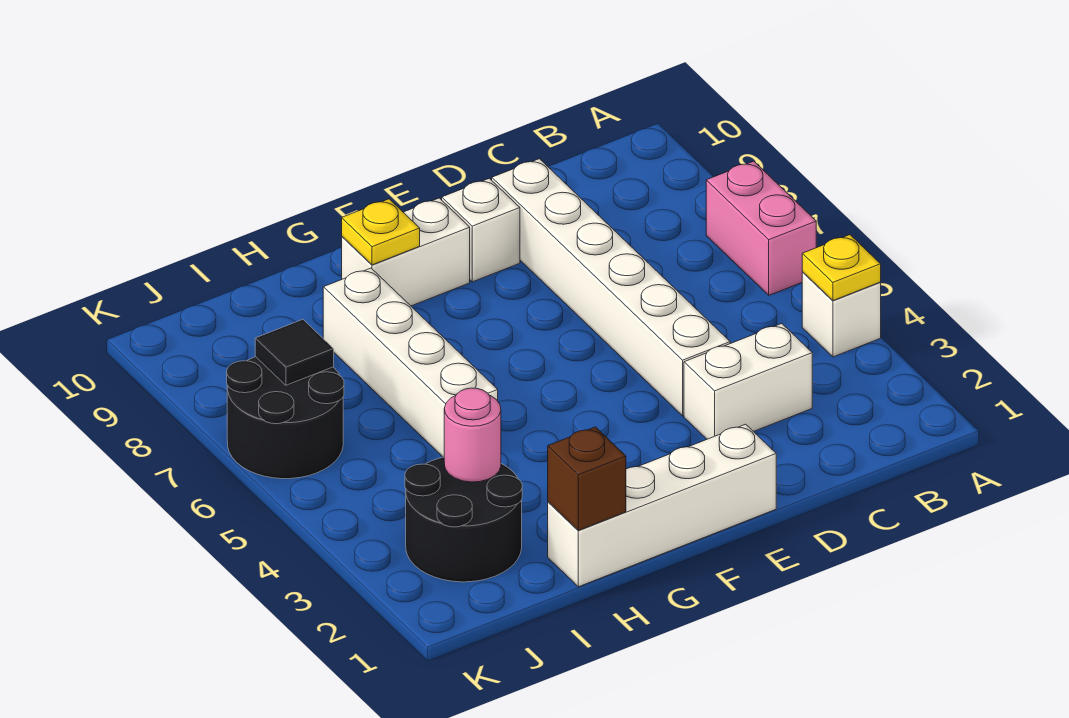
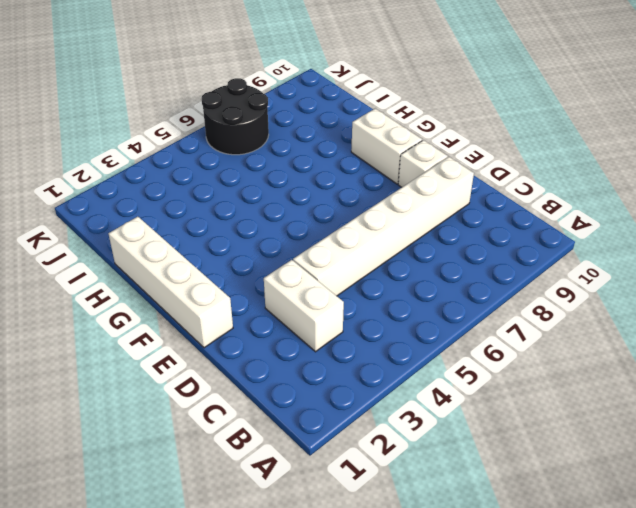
none -> white 1x1 brick [802,272,881,357]
none -> pink 1x2 brick [706,161,816,295]
none -> white 1x4 brick [323,268,498,457]

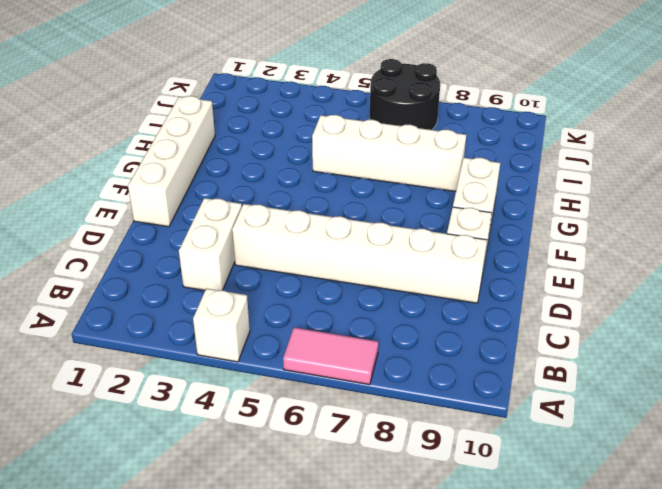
pink 1x2 tile [283,327,378,385] -> pink 1x2 brick [706,161,816,295]
none -> black 2x2 round brick [405,457,522,582]
none -> yellow 1x1 plate [802,235,881,300]
none -> yellow 1x1 plate [342,199,420,265]

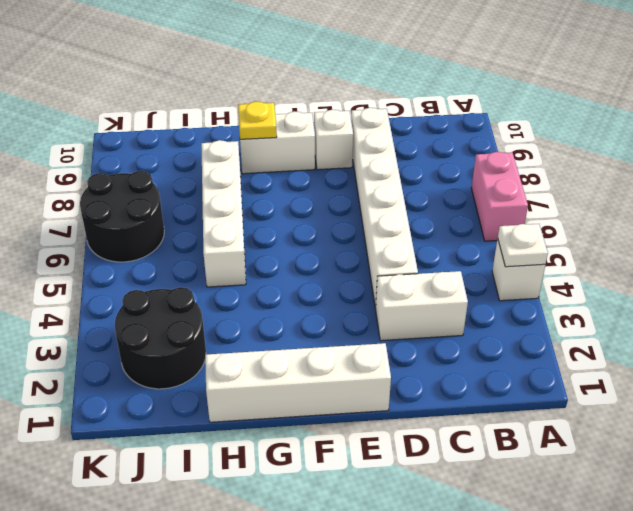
white 1x1 plate [498,224,548,267] -> yellow 1x1 plate [802,235,881,300]
none -> brown 1x1 brick [548,427,626,530]
none -> pink 1x1 round brick [444,388,501,482]
none -> black 1x1 tile [255,319,334,385]

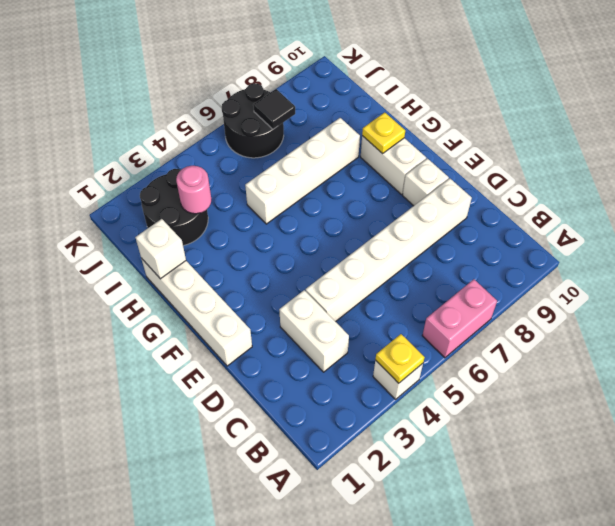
white 1x1 brick [135,219,186,279] -> brown 1x1 brick [548,427,626,530]

